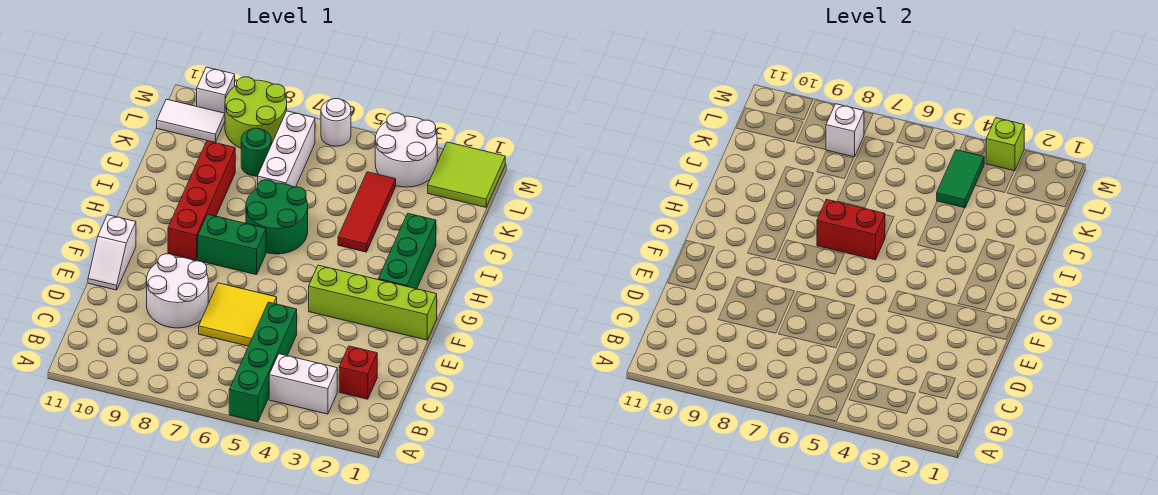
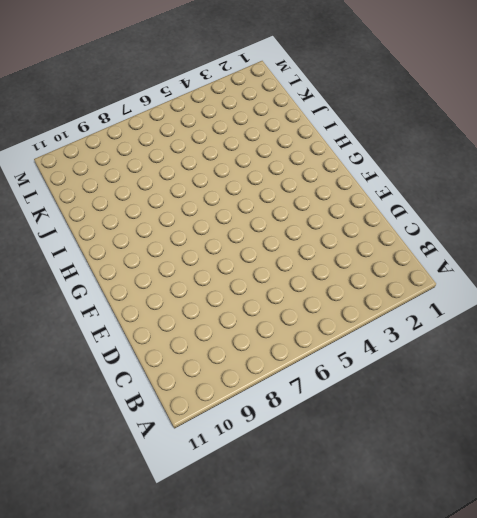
none -> green 1x4 brick [229,302,297,422]
none -> white 1x2 brick [269,354,337,414]
none -> red 1x1 brick [339,346,377,399]

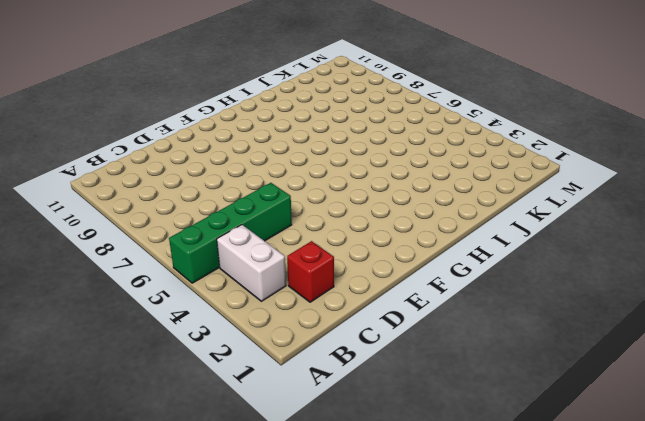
none -> yellow 2x2 tile [199,283,277,346]
none -> white 2x2 round brick [147,254,208,328]
none -> white 1x2 slope [88,215,136,290]

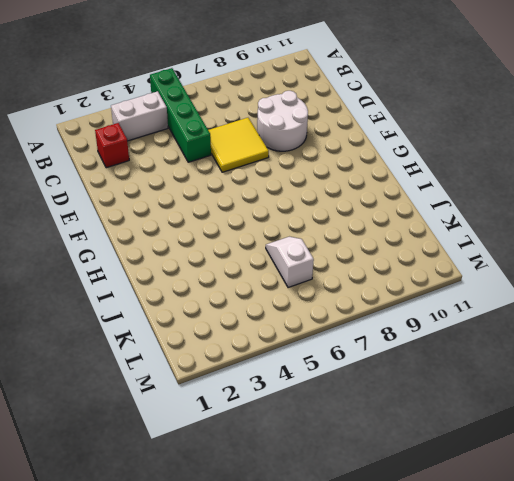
white 1x2 slope [266,237,314,288] -> white 1x2 slope moved to [88,215,136,290]
none -> lime 1x4 brick [309,265,437,340]
none -> green 1x3 brick [378,214,436,289]
none -> green 1x2 brick [198,214,266,275]

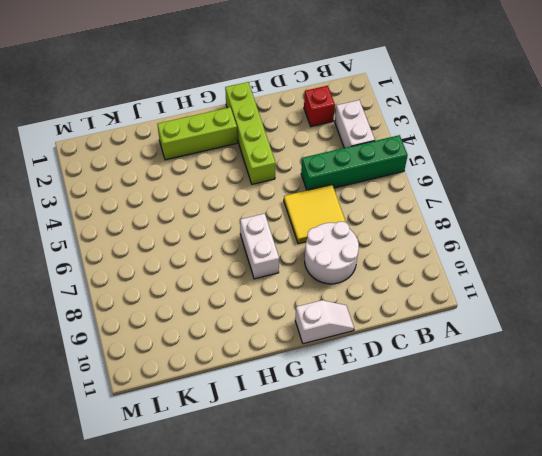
lime 1x3 brick [157,107,237,160] -> green 1x3 brick [378,214,436,289]
white 1x2 brick [240,214,279,279] -> green 1x2 brick [198,214,266,275]
none -> red 1x4 brick [168,141,235,260]
none -> green 2x2 round brick [246,180,308,254]
none -> red 1x3 tile [338,172,396,252]

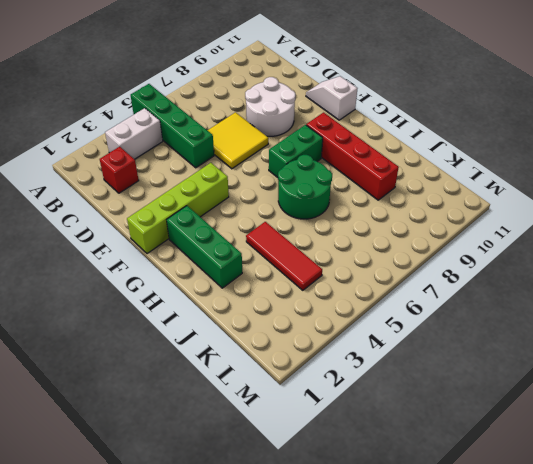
none -> white 1x3 brick [258,111,315,187]
none -> green 1x1 round brick [241,128,271,176]
none -> lime 2x2 tile [428,142,505,207]

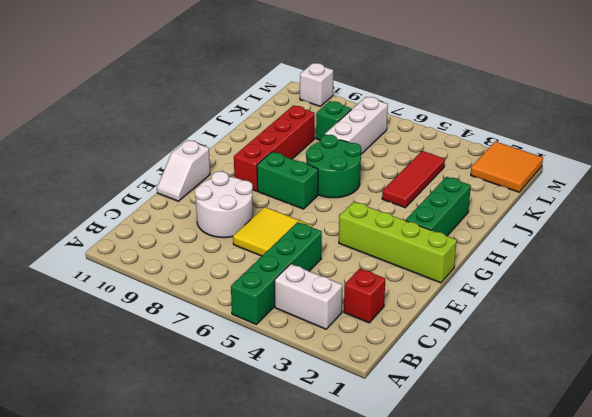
green 1x1 brick [316,101,351,140] -> green 1x1 round brick [241,128,271,176]
orange 2x2 tile [471,141,543,192] -> lime 2x2 tile [428,142,505,207]
none -> white 2x2 round brick [375,113,437,187]
none -> lime 2x2 round brick [225,77,287,148]
none -> white 1x2 tile [157,99,225,143]

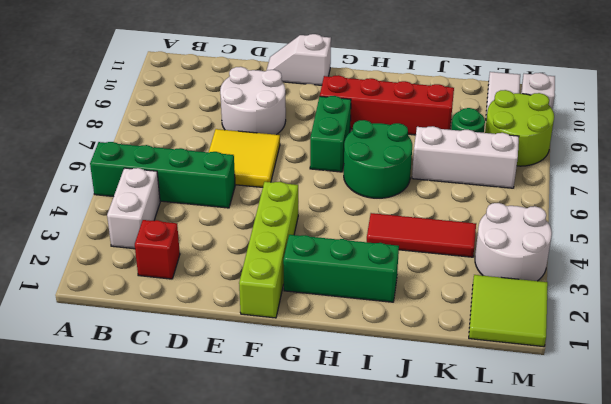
none -> white 1x1 round brick [321,99,351,146]
none -> red 1x2 brick [817,199,885,260]
none -> green 1x2 tile [937,150,984,208]

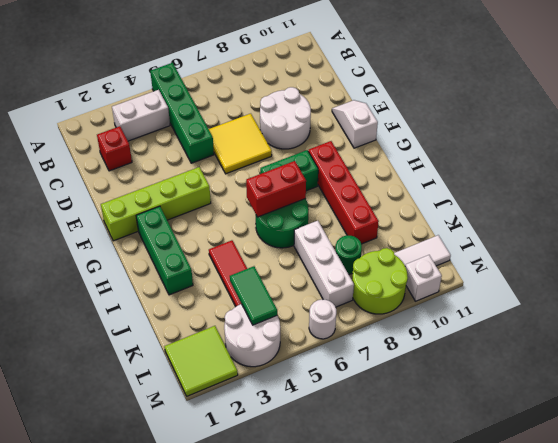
none -> white 1x1 brick [826,104,864,157]
none -> lime 1x1 brick [986,118,1024,171]

